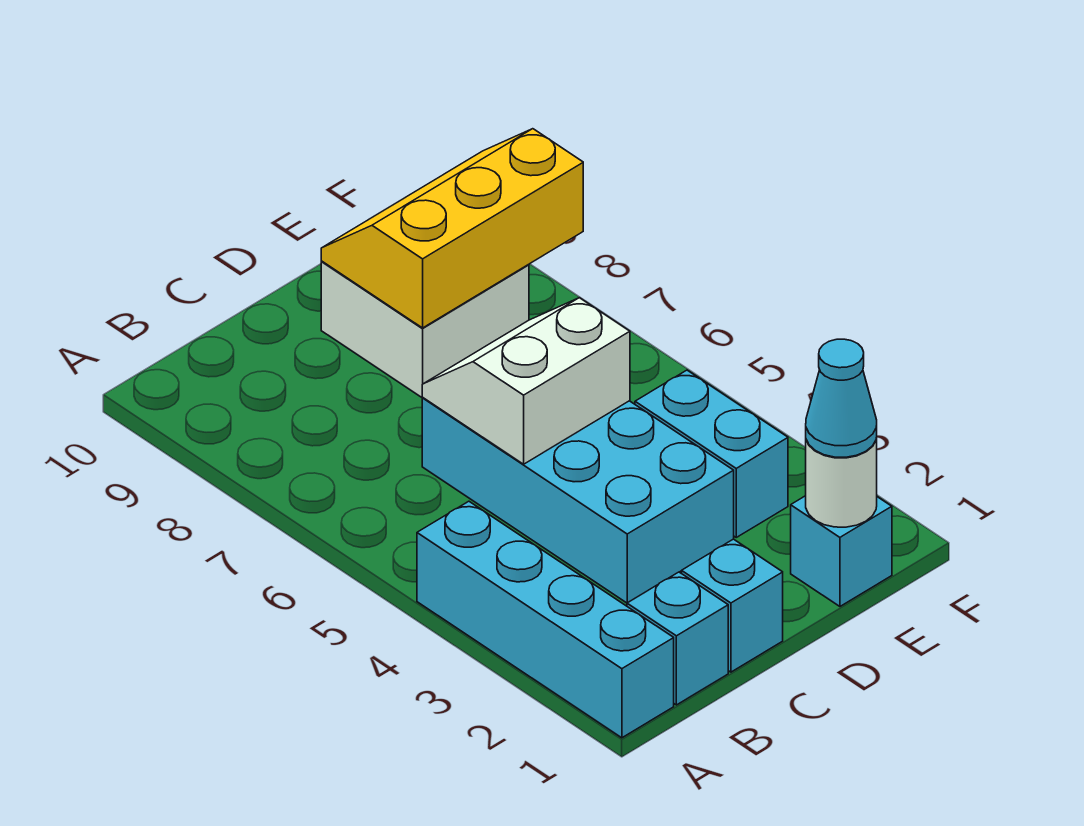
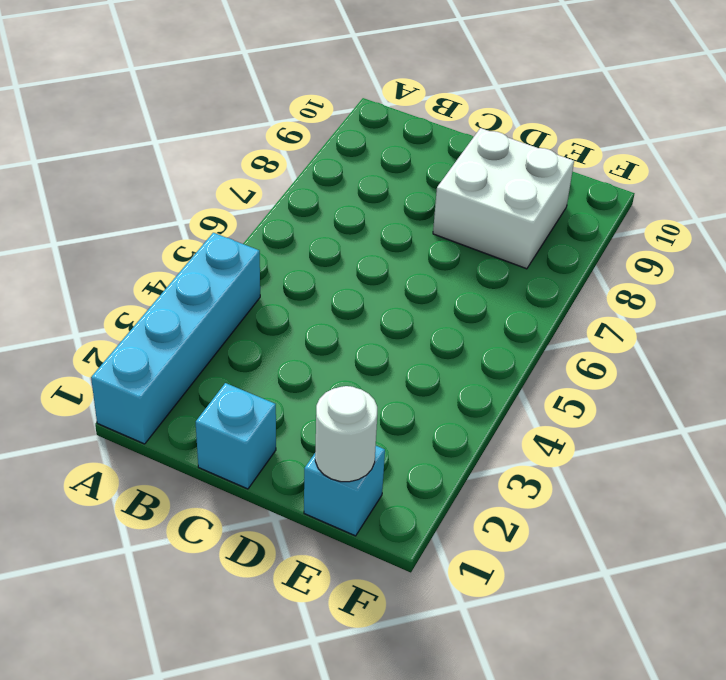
none -> cyan 1x1 brick [627,572,728,705]
none -> cyan 2x4 brick [422,398,734,603]

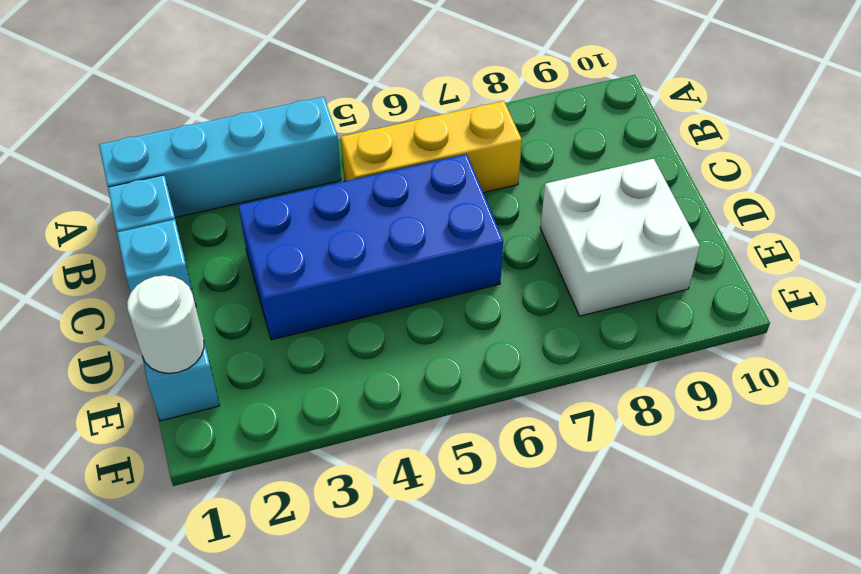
yellow 1x3 brick [341,101,522,193] -> none
blue 2x4 brick [238,154,503,340] -> cyan 2x4 brick [422,398,734,603]
none -> cyan 1x2 brick [635,370,788,537]
none -> white 2x2 slope [422,298,630,464]

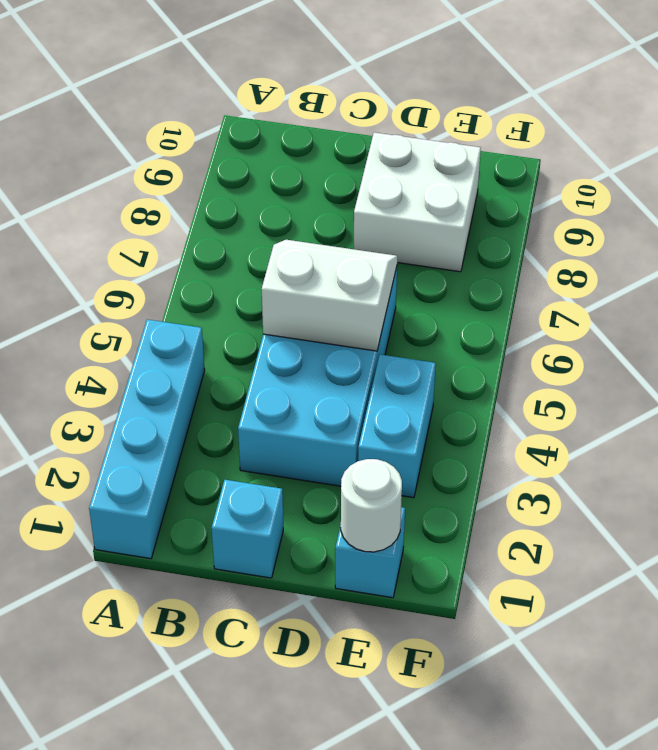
none -> cyan 1x1 brick [627,572,728,705]
none -> yellow 2x3 slope [321,129,583,328]

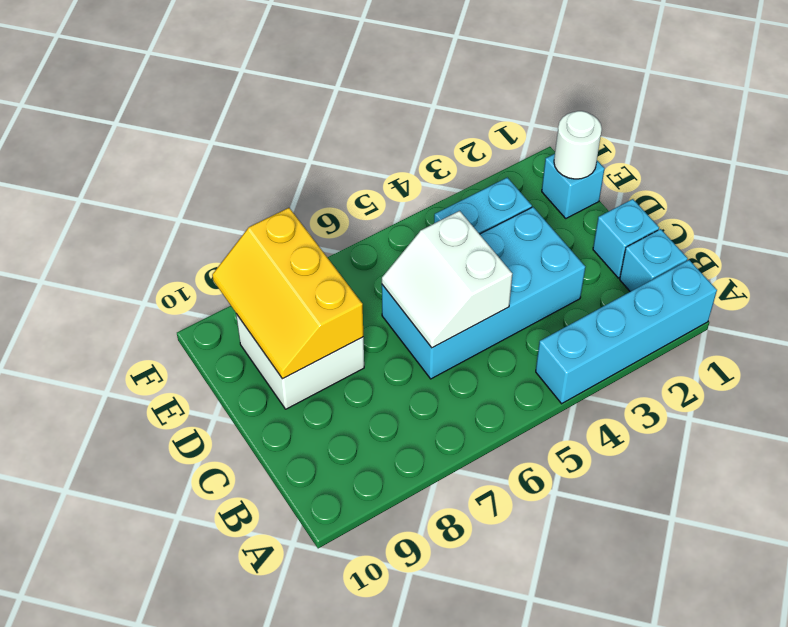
none -> cyan 1x1 cone [806,339,877,457]

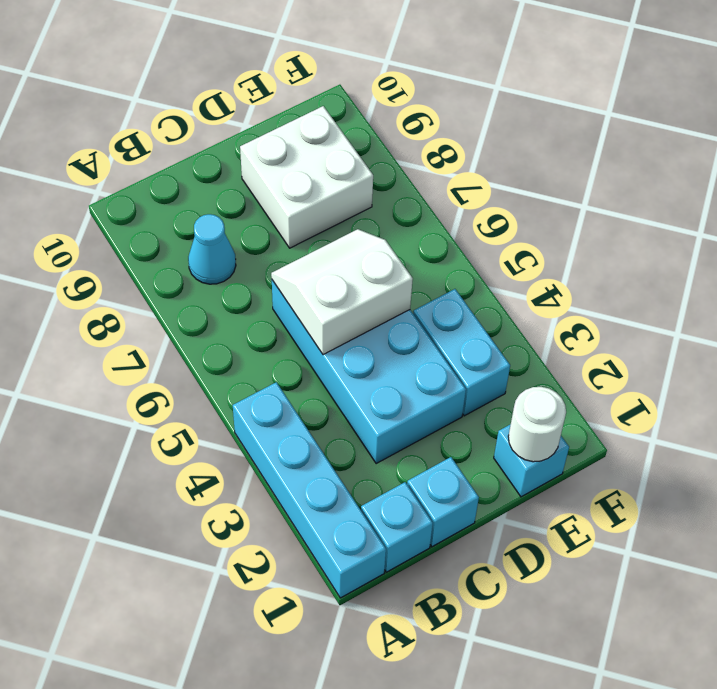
cyan 1x1 cone [188,214,236,284] -> cyan 1x1 cone moved to [806,339,877,457]
none -> yellow 2x3 slope [321,129,583,328]

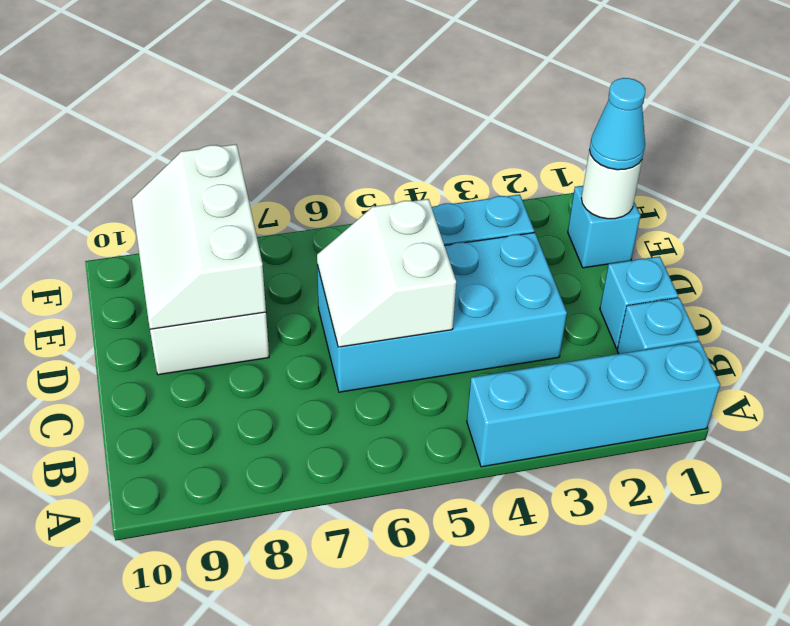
white 2x3 slope [132,144,266,329] -> yellow 2x3 slope [321,129,583,328]

